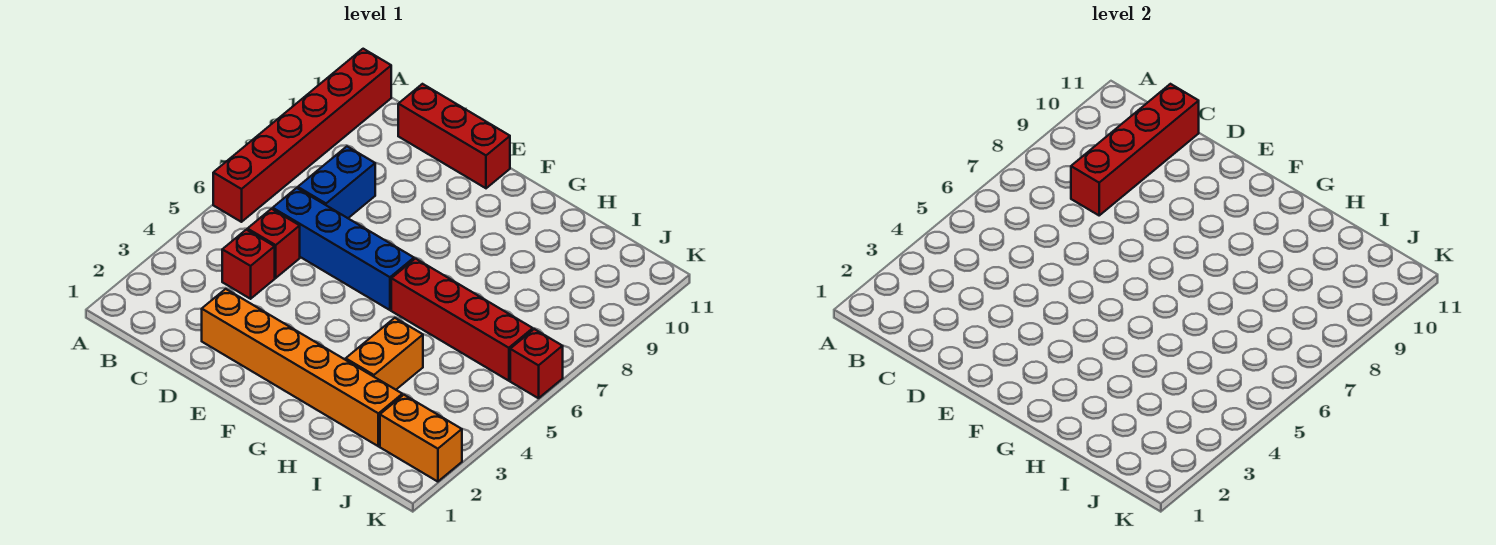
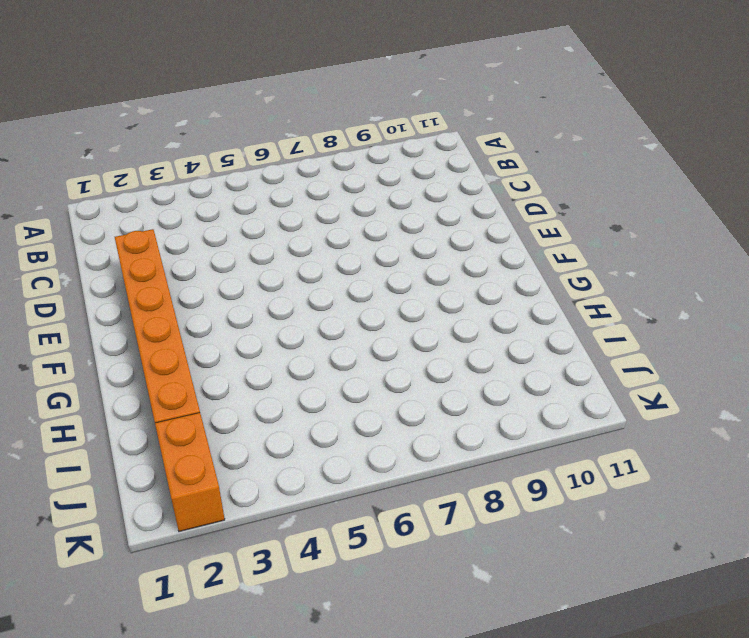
none -> red 1x6 brick [213,49,391,222]
none -> red 1x1 brick [222,230,275,299]
none -> red 1x1 brick [247,209,300,278]

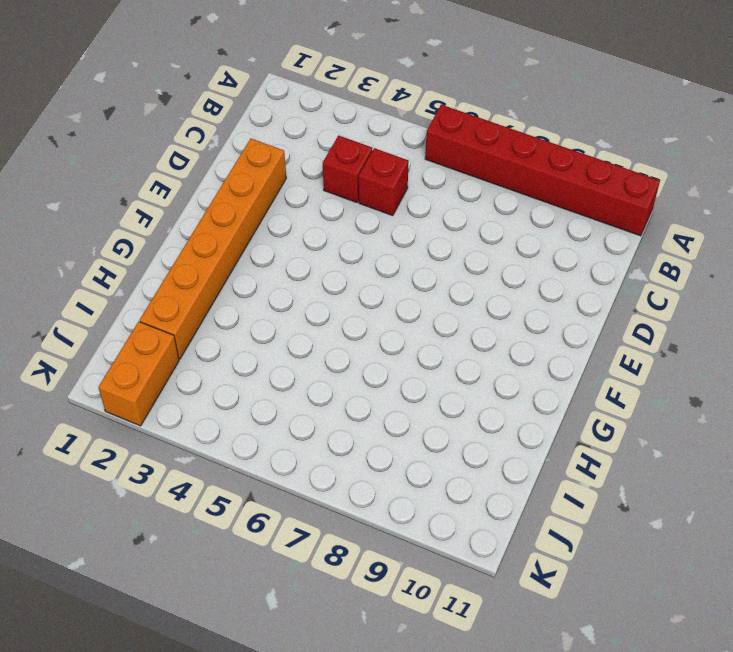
none -> blue 1x4 brick [273,188,414,310]
none -> blue 1x2 brick [298,147,375,218]
none -> red 1x3 brick [398,84,510,188]

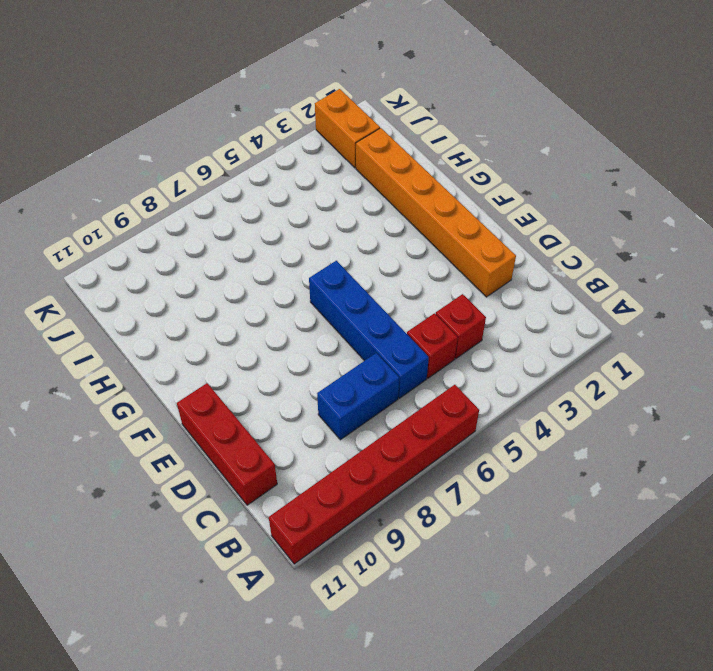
none -> red 1x4 brick [391,259,533,381]
none -> orange 1x2 brick [346,318,423,390]
none -> red 1x1 brick [510,329,563,398]

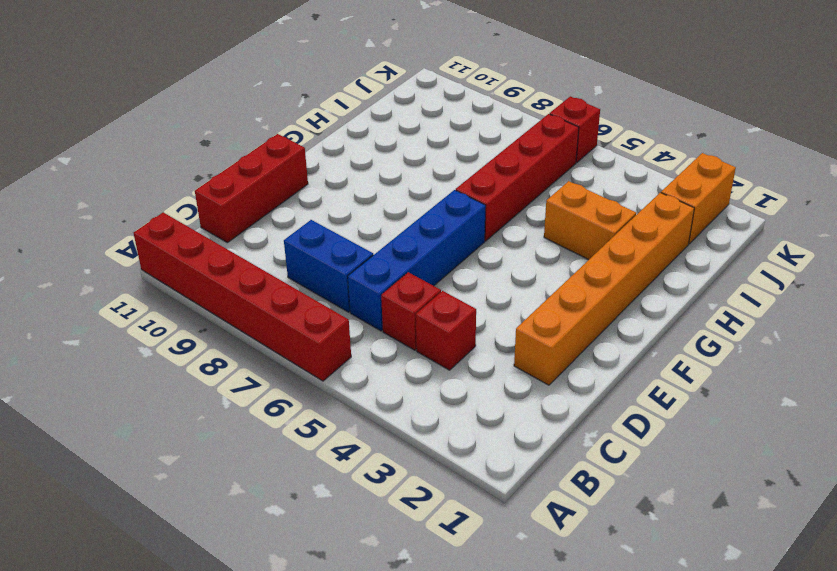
none -> red 1x4 brick [1071,84,1199,215]

